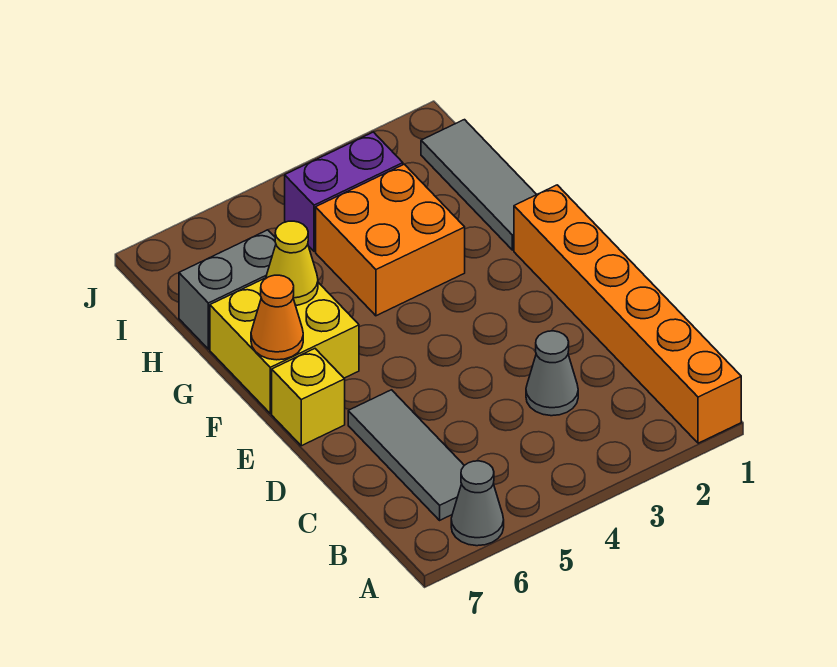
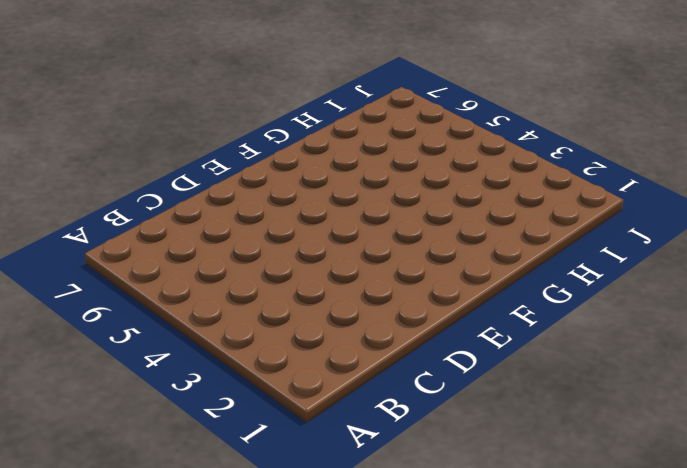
none -> orange 1x6 brick [514,185,741,443]
none -> grey 1x1 cone [451,461,504,546]
none -> grey 1x3 tile [348,390,464,520]

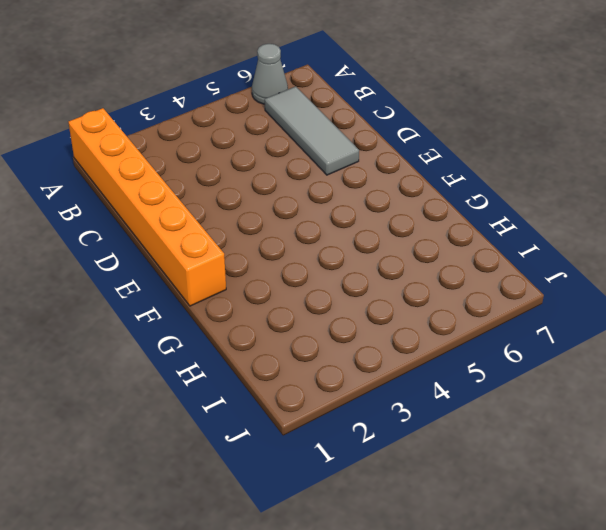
none -> grey 1x1 cone [526,331,578,416]
none -> yellow 1x1 brick [272,349,345,446]
none -> yellow 2x2 brick [210,278,359,414]

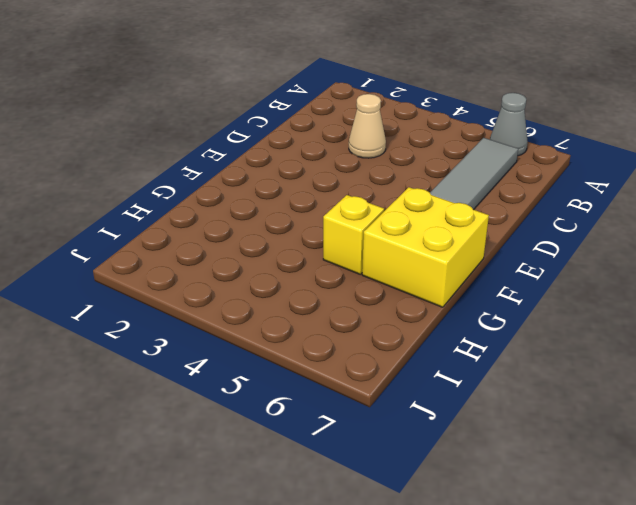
tan 1x1 cone [349,94,386,158] -> grey 1x1 cone [526,331,578,416]
yellow 1x1 brick [323,195,384,274] -> yellow 1x1 brick moved to [272,349,345,446]
none -> orange 1x6 brick [514,185,741,443]
none -> grey 1x3 tile [421,120,537,250]
none -> orange 2x2 brick [316,164,465,316]

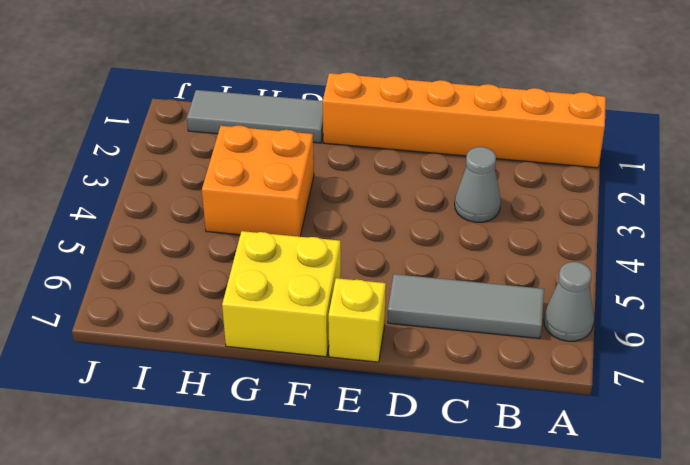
none -> grey 1x2 brick [179,230,276,349]
none -> purple 1x2 brick [285,132,403,251]
none -> orange 1x1 cone [251,275,303,360]

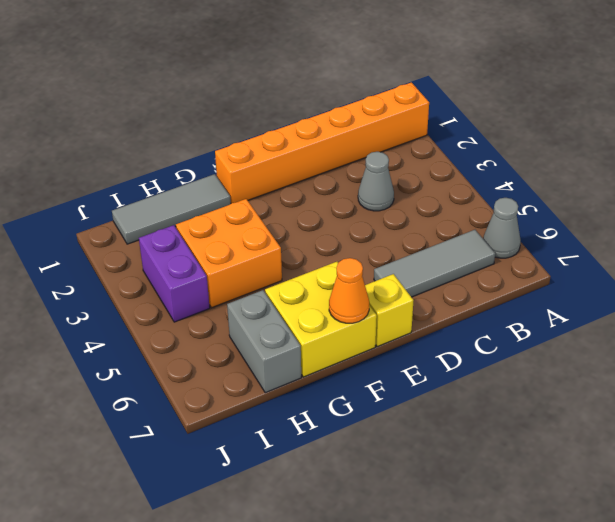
none -> yellow 1x1 cone [266,221,318,305]

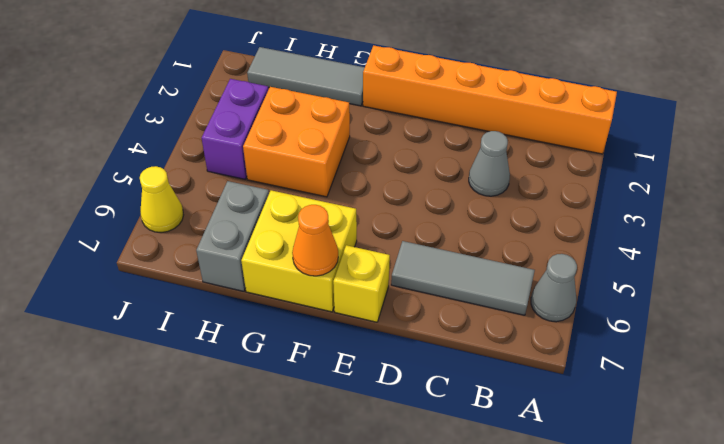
yellow 1x1 cone [140,166,183,233] -> yellow 1x1 cone moved to [266,221,318,305]

